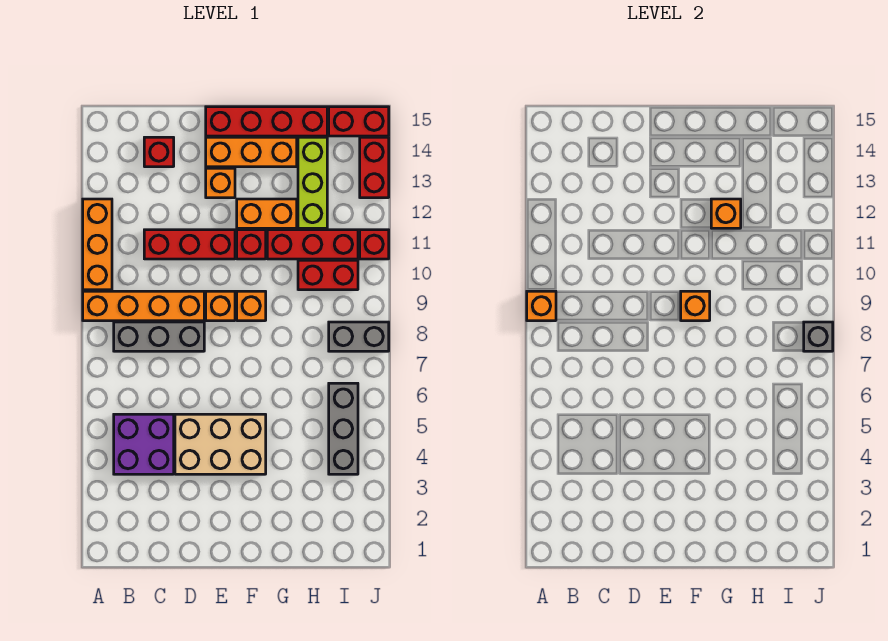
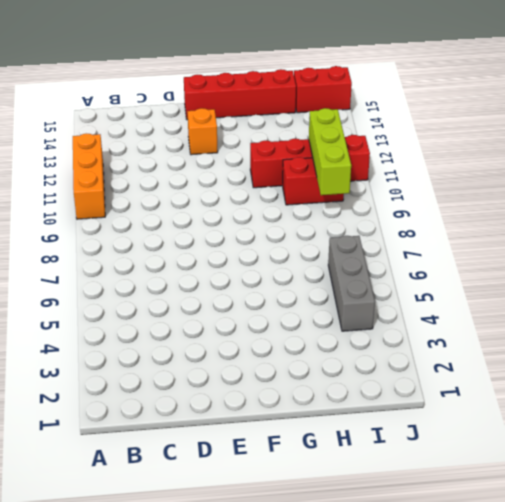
lime 1x3 brick [309,108,351,195] -> lime 1x3 brick moved to [298,137,327,228]
none -> orange 1x4 brick [83,291,204,321]
none -> purple 2x2 brick [114,414,174,474]
none -> grey 1x3 brick [114,322,204,351]

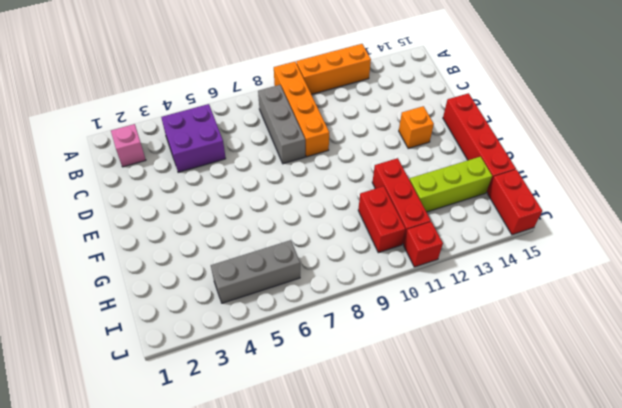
pink 1x1 brick [111,124,146,167] -> none
none -> red 1x3 brick [144,230,235,259]
none -> red 1x1 brick [144,137,174,167]
none -> tan 2x3 brick [175,414,266,474]

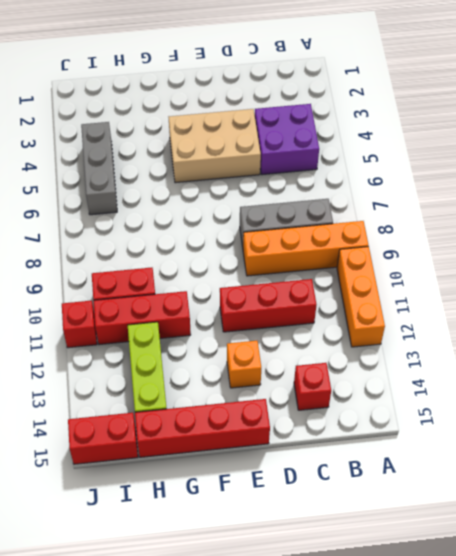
none -> orange 1x1 brick [206,291,235,321]
none -> orange 1x3 brick [206,137,297,167]
none -> orange 1x1 brick [237,291,266,321]

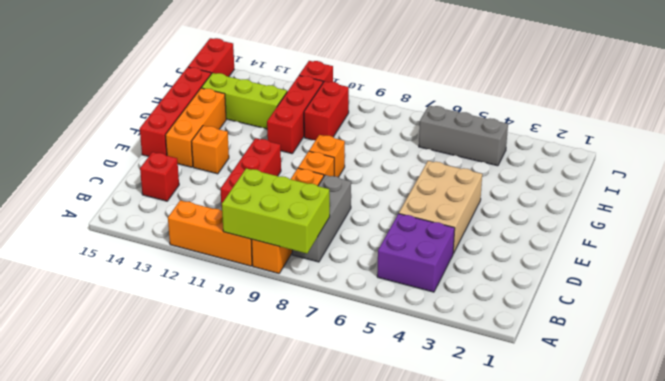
lime 2x3 brick [222,168,330,253] -> orange 1x1 brick [527,291,556,321]
none -> red 1x1 brick [237,230,266,259]
none -> orange 1x2 brick [237,199,297,228]
none -> grey 1x2 brick [329,322,389,351]

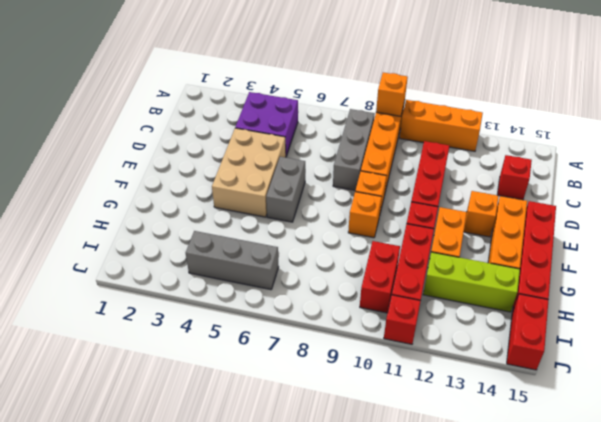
grey 1x2 brick [266,157,305,222] -> grey 1x2 brick moved to [329,322,389,351]
none -> red 1x2 brick [360,137,389,198]
none -> orange 1x1 brick [681,291,710,321]
none -> orange 1x1 brick [711,199,741,228]

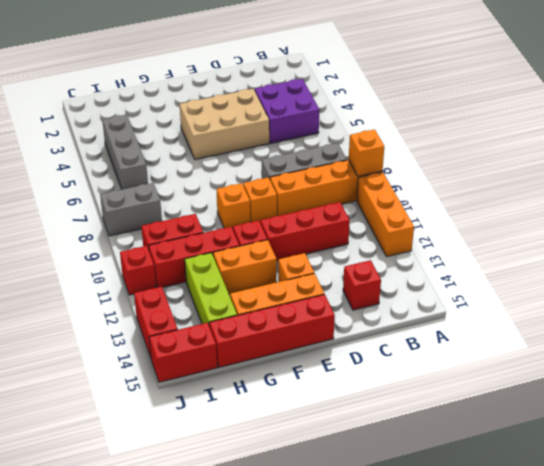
none -> orange 1x1 brick [681,291,710,321]
none -> orange 1x1 brick [711,199,741,228]
none -> grey 1x1 brick [804,322,833,351]

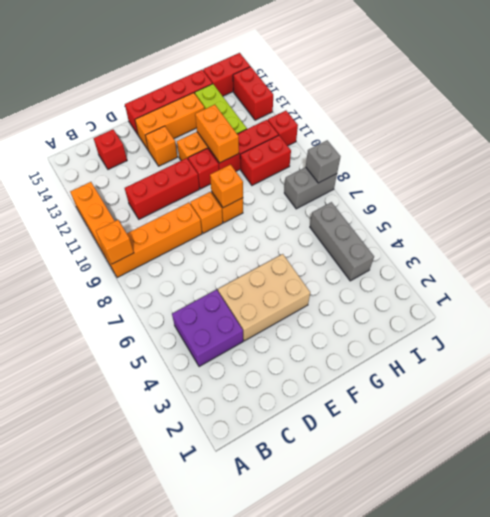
orange 1x2 brick [195,105,239,163] -> orange 1x1 brick [711,199,741,228]
none -> grey 1x3 brick [114,322,204,351]

